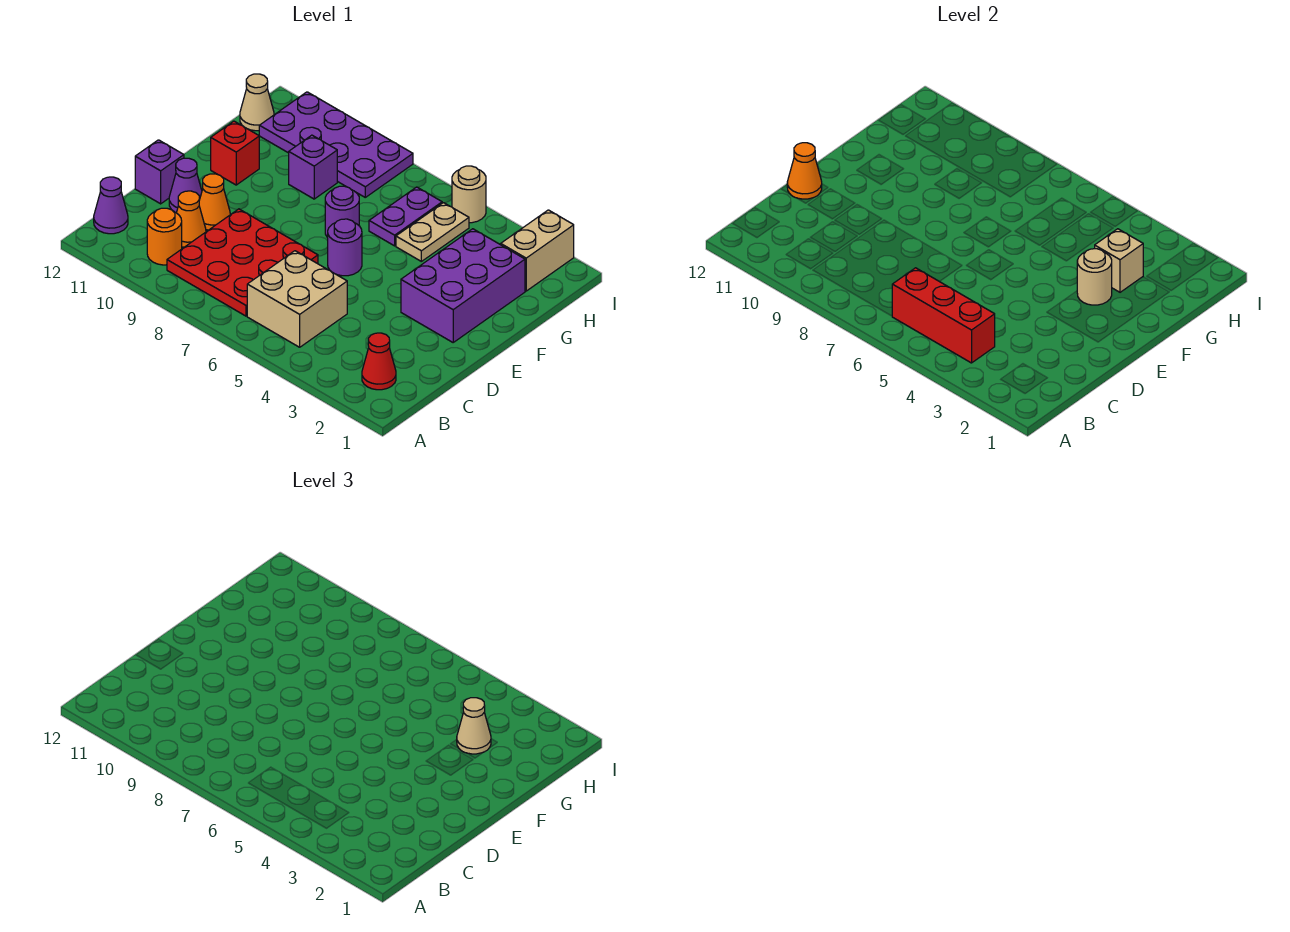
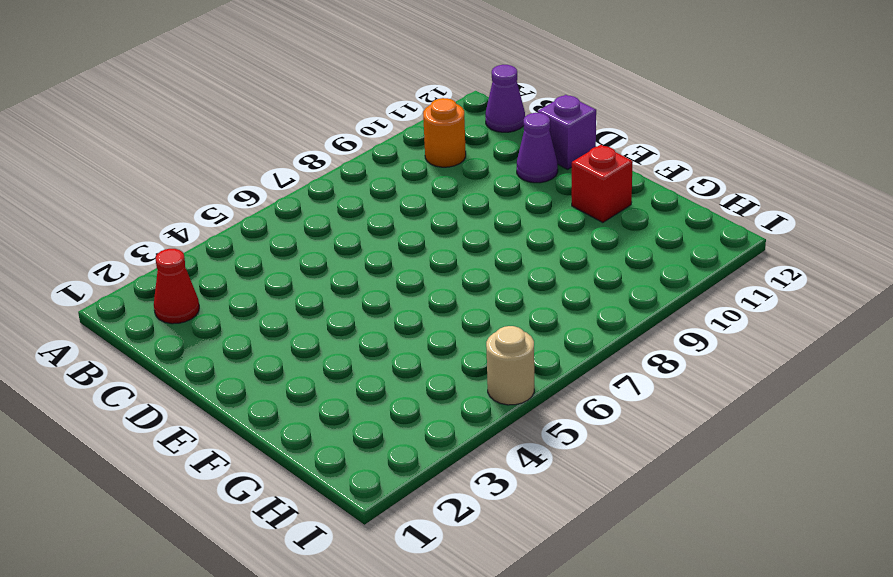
none -> tan 2x2 brick [247,251,347,347]
none -> red 3x3 plate [167,209,318,316]
none -> orange 1x1 cone [177,191,206,247]

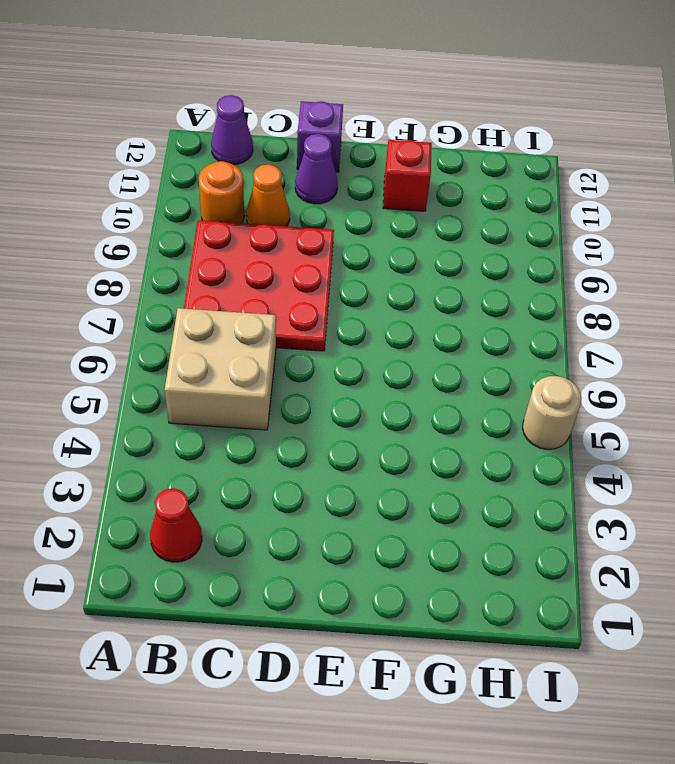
none -> orange 1x1 cone [199,174,230,230]
none -> purple 2x3 brick [401,229,525,342]
none -> purple 1x1 round brick [328,219,362,276]

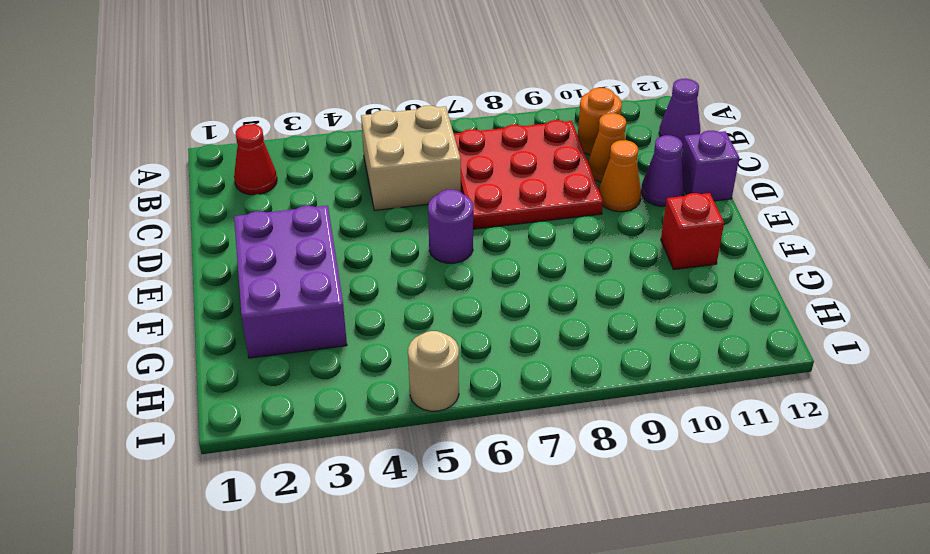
none -> purple 1x1 round brick [325,186,359,238]
none -> tan 1x2 plate [396,203,469,261]
none -> purple 1x2 plate [369,187,442,246]

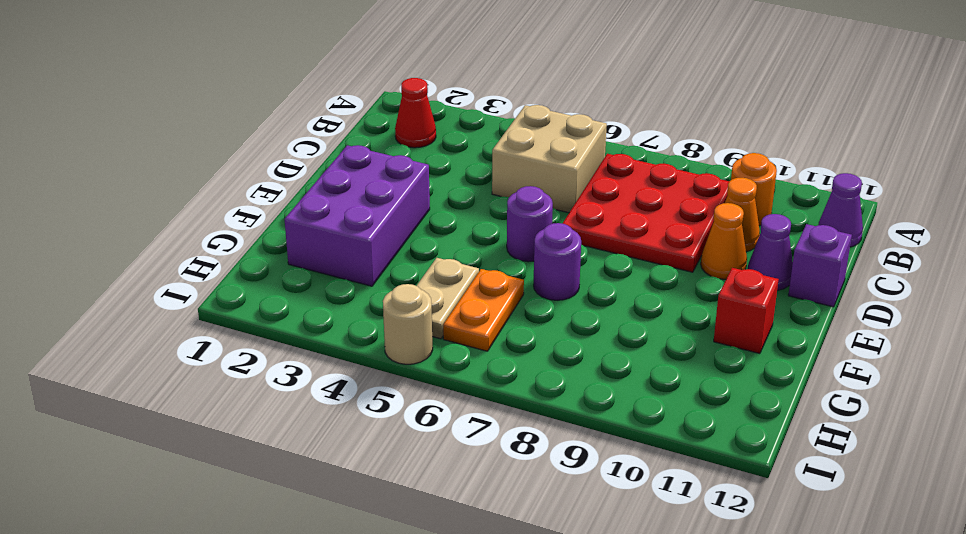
orange 1x2 plate [443,269,524,351] -> purple 1x2 plate [369,187,442,246]
none -> purple 1x1 brick [289,135,337,199]
none -> tan 1x2 brick [501,210,574,291]
none -> purple 2x4 plate [259,92,413,197]

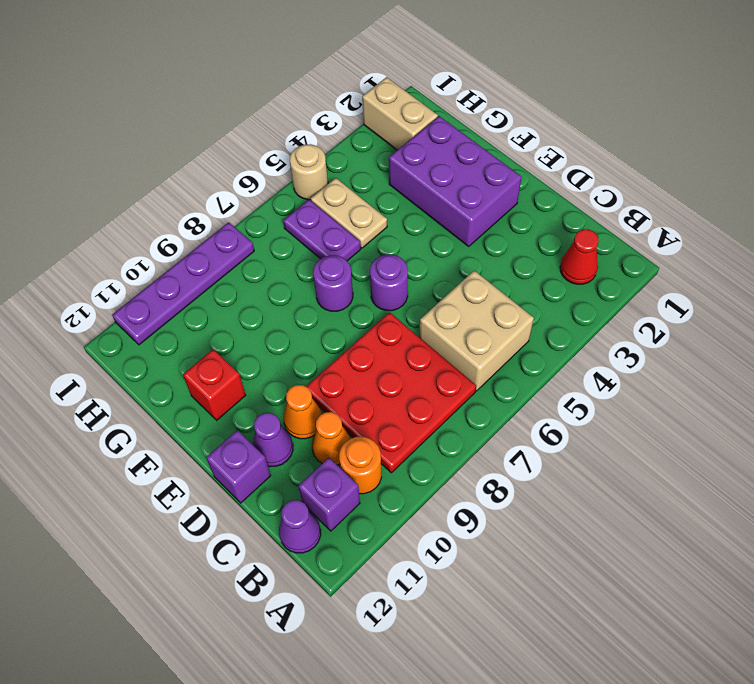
purple 1x1 brick [298,458,360,531] -> purple 1x1 brick moved to [289,135,337,199]
purple 1x4 plate [112,222,254,345] -> purple 2x4 plate [259,92,413,197]
none -> tan 1x1 cone [240,74,274,131]
none -> red 1x3 brick [892,268,995,363]
none -> orange 1x1 cone [787,143,822,199]

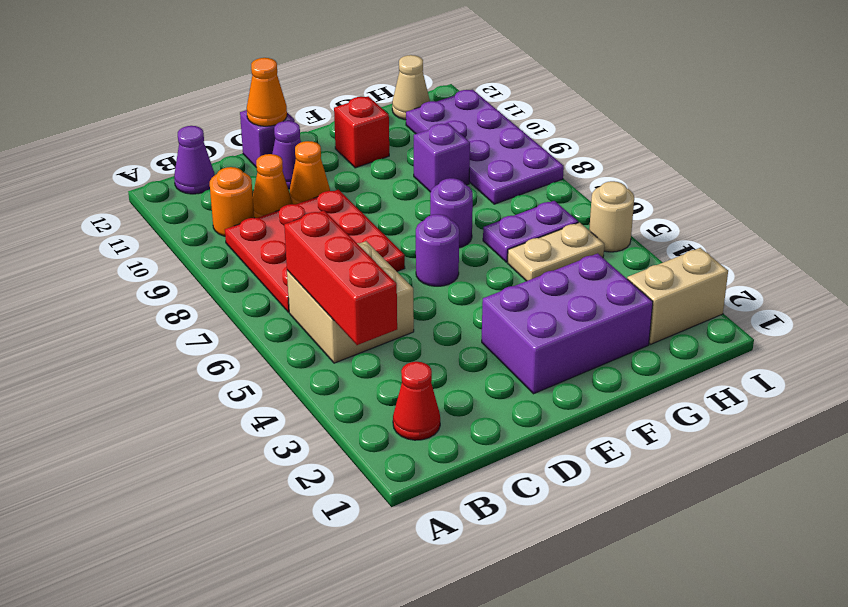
none -> tan 1x1 round brick [1077,249,1112,305]
none -> tan 1x1 brick [1095,229,1143,292]
none -> tan 1x1 cone [457,698,491,754]

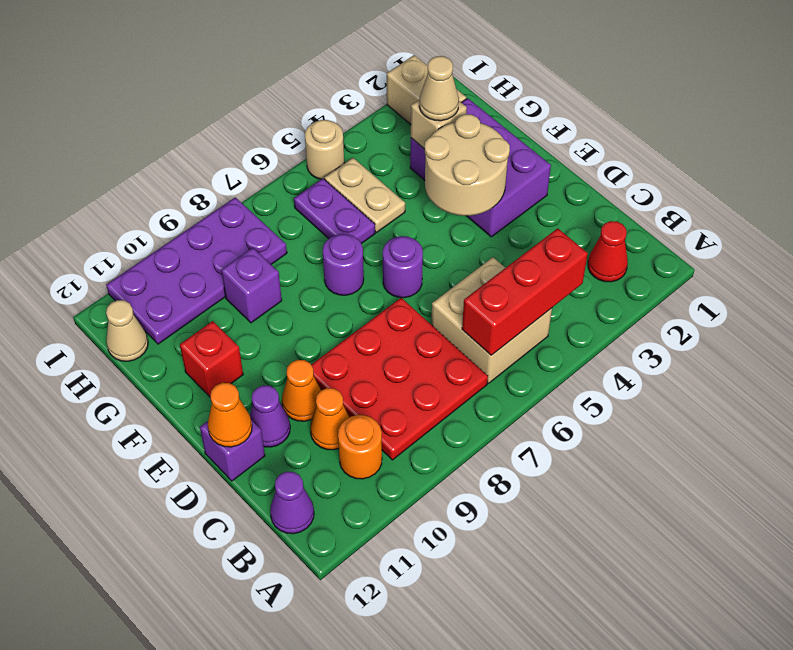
tan 2x2 round brick [425,114,510,216] -> tan 1x1 round brick [1077,249,1112,305]

